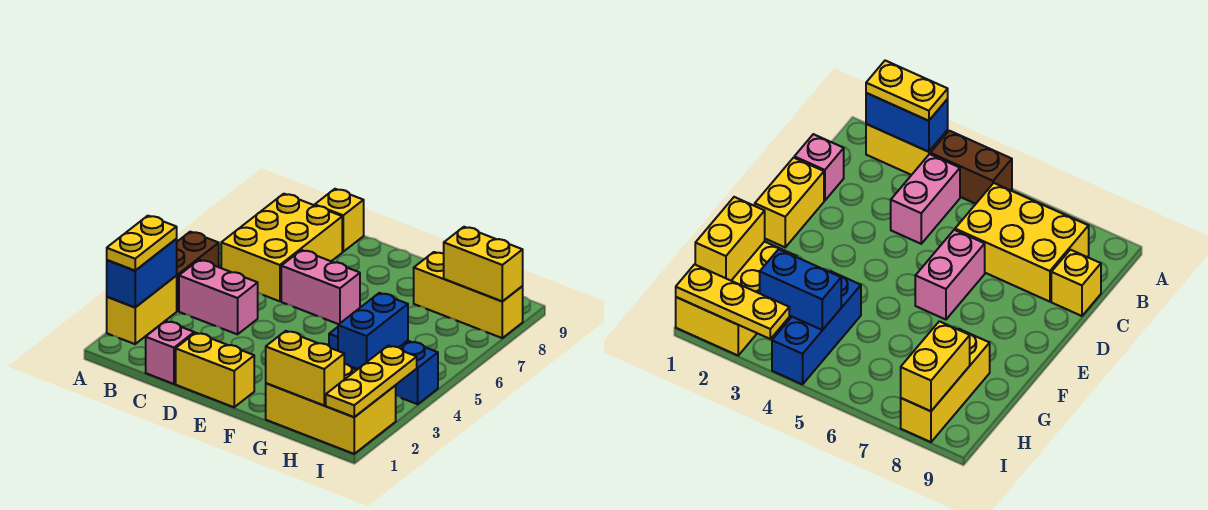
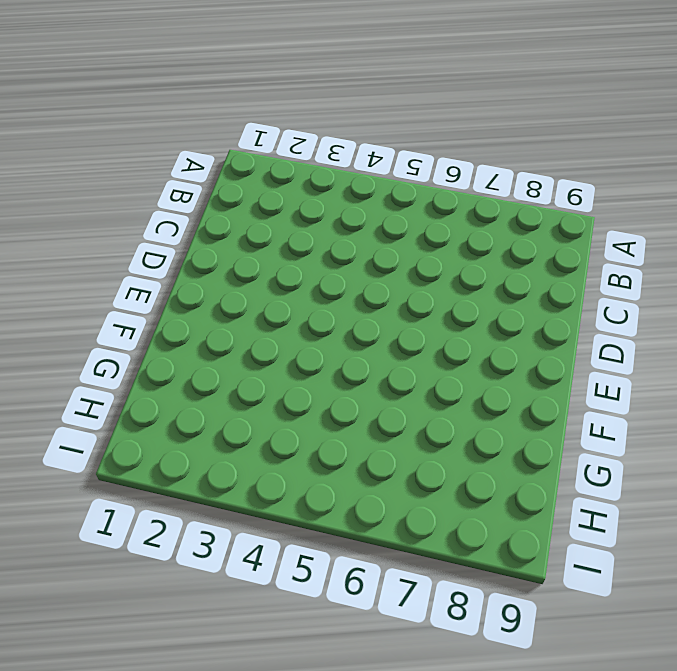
none -> yellow 1x2 brick [107,276,177,344]
none -> brown 1x2 brick [176,232,219,311]
none -> pink 1x2 brick [179,260,258,334]

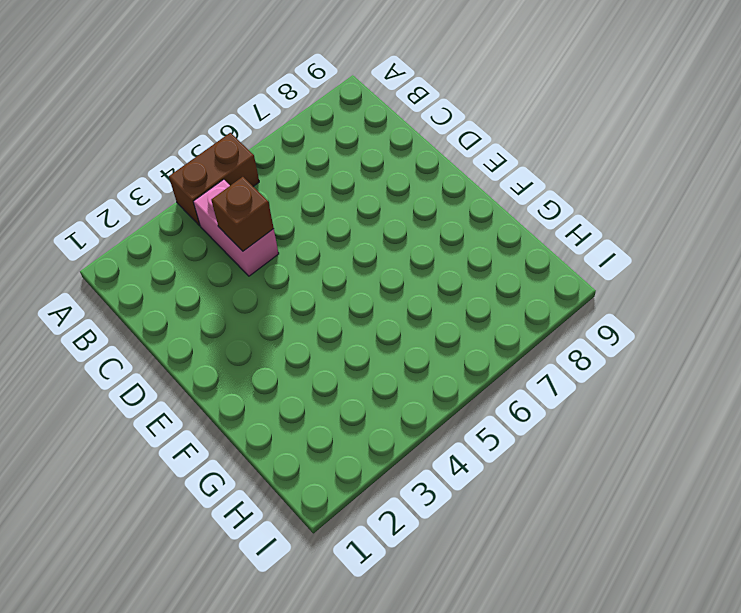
brown 1x1 brick [211,177,274,251] -> none
none -> yellow 1x2 brick [107,276,177,344]
none -> yellow 2x3 brick [221,194,342,301]
none -> pink 1x1 brick [146,321,194,384]

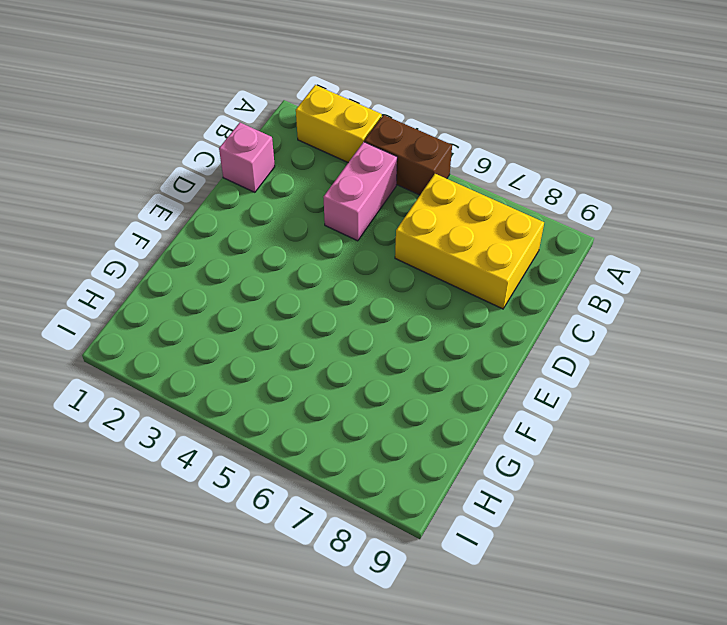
none -> yellow 1x1 brick [315,189,364,252]
none -> yellow 1x2 brick [176,333,254,407]
none -> pink 1x2 brick [281,250,360,324]

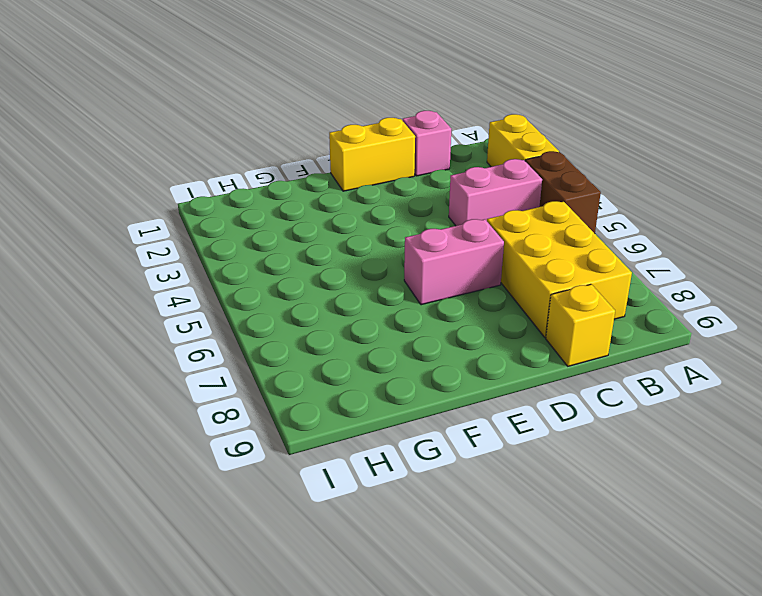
none -> yellow 2x3 brick [266,364,396,454]
none -> blue 1x3 brick [329,327,438,404]
none -> yellow 1x3 brick [414,252,523,338]

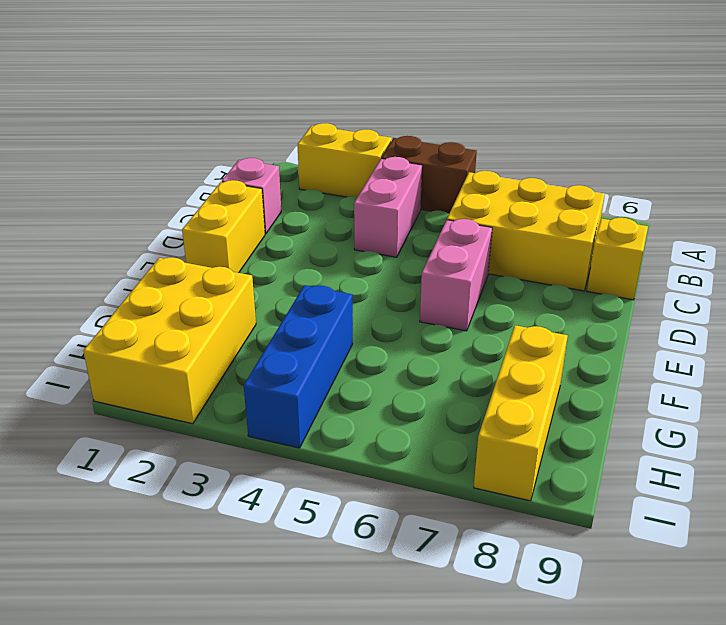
none -> blue 1x2 brick [107,239,177,307]
none -> yellow 1x2 brick [266,331,344,405]
none -> blue 1x2 brick [338,293,408,369]

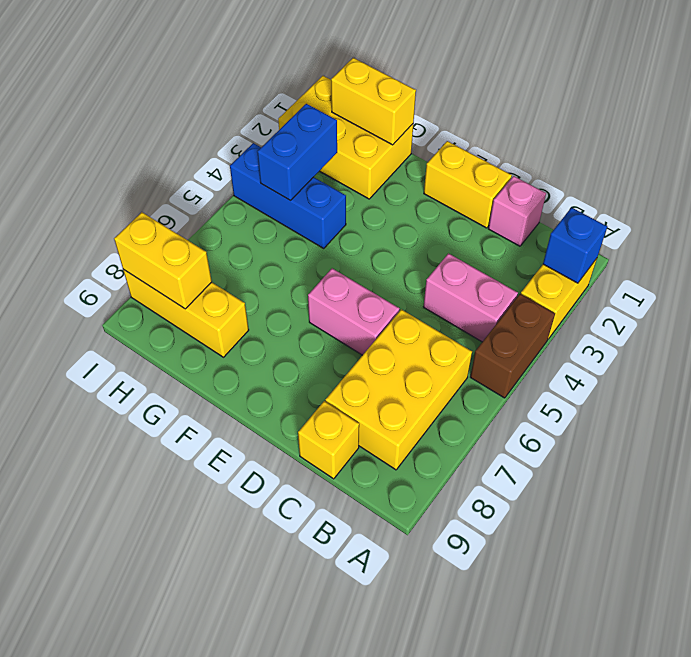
blue 1x1 brick [543,208,607,283] -> blue 1x2 brick [107,239,177,307]
none -> yellow 1x3 plate [326,346,417,417]
none -> yellow 1x2 plate [107,216,177,271]

